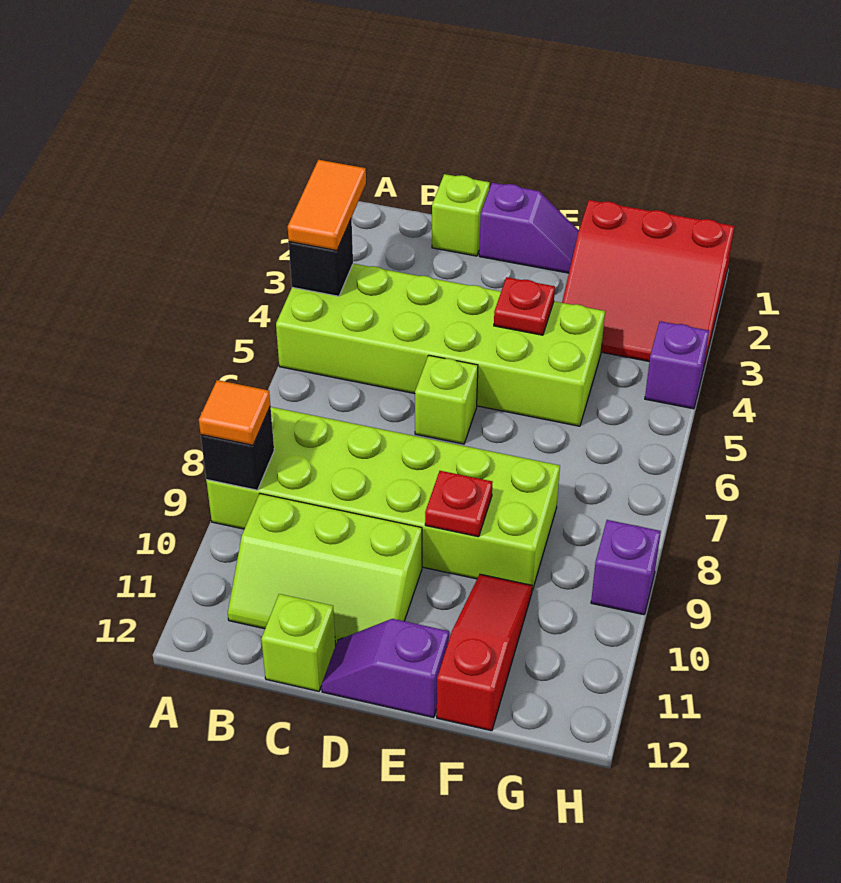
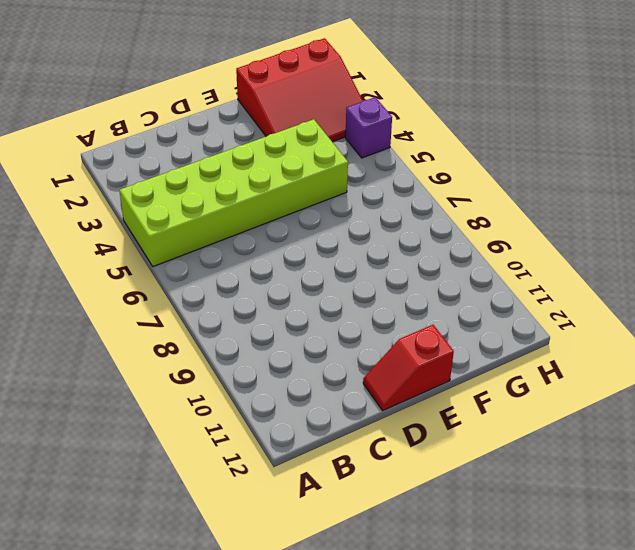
red 1x2 slope [363,325,454,410] -> purple 1x2 slope [322,619,449,718]
none -> lime 2x6 brick [206,407,560,591]
none -> lime 2x3 slope [228,494,422,644]
none -> lime 1x1 brick [432,174,490,256]

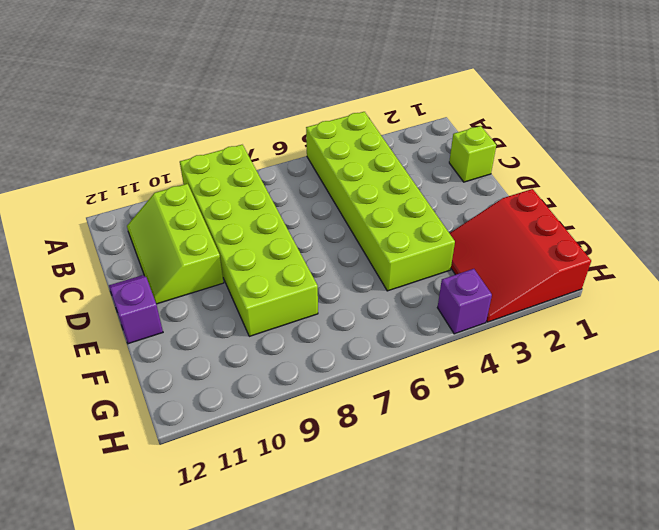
none -> lime 1x1 brick [261,594,335,691]
none -> purple 1x2 slope [479,183,579,273]
none -> lime 1x1 brick [415,355,478,444]

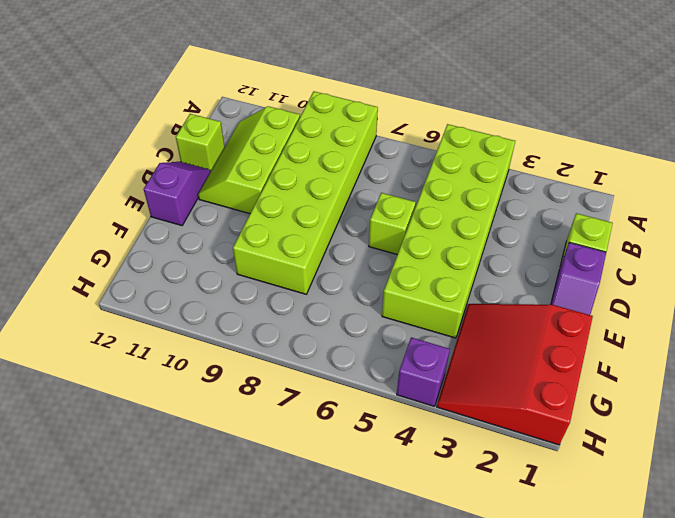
none -> red 1x3 slope [437,574,532,731]
none -> purple 1x1 brick [591,520,661,615]
none -> black 1x1 brick [289,218,353,296]

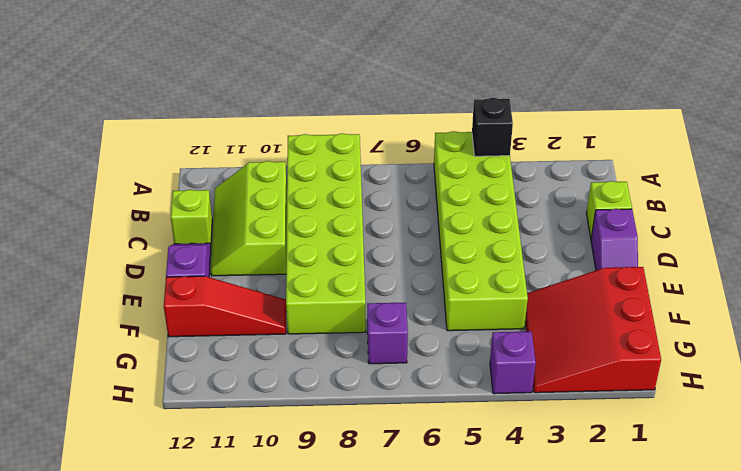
purple 1x1 brick [367,303,408,364] -> purple 1x1 brick moved to [591,520,661,615]
none -> lime 1x1 brick [415,355,478,444]
none -> black 1x1 brick [201,407,274,490]
none -> red 1x1 plate [494,277,555,335]

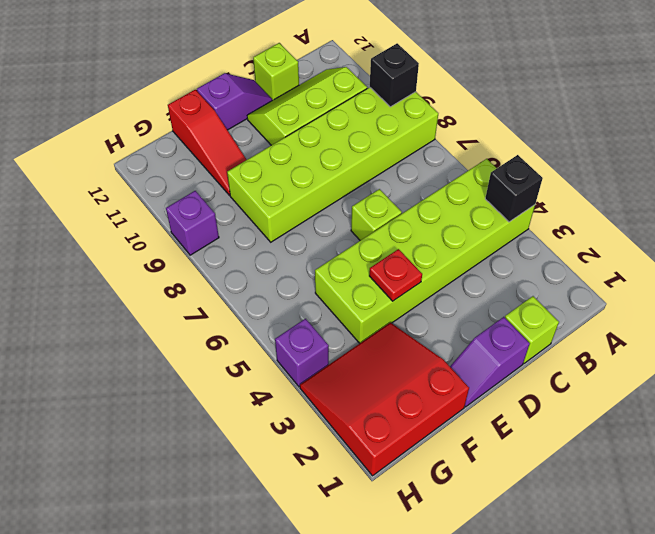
none -> red 1x1 plate [425,471,492,537]
none -> orange 1x2 tile [288,160,366,251]
none -> orange 1x1 tile [199,380,270,445]

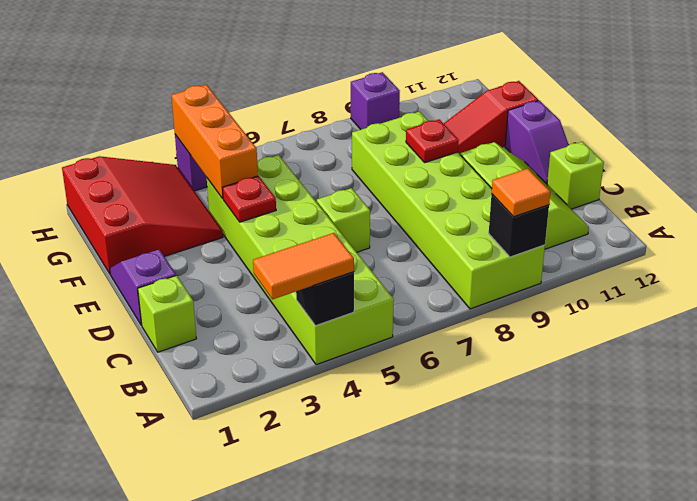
orange 1x3 brick [171,85,258,199] -> none

